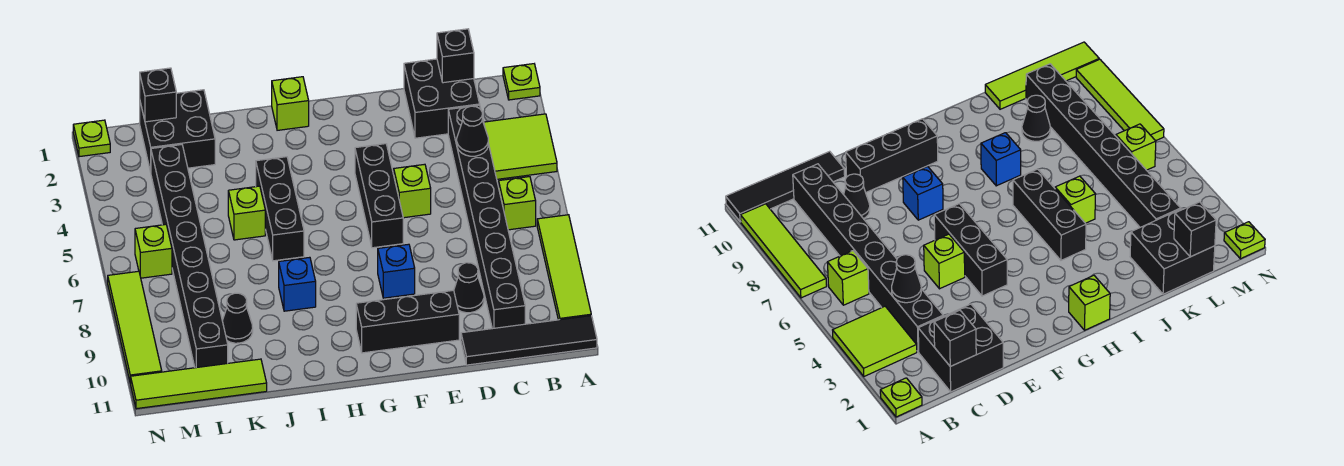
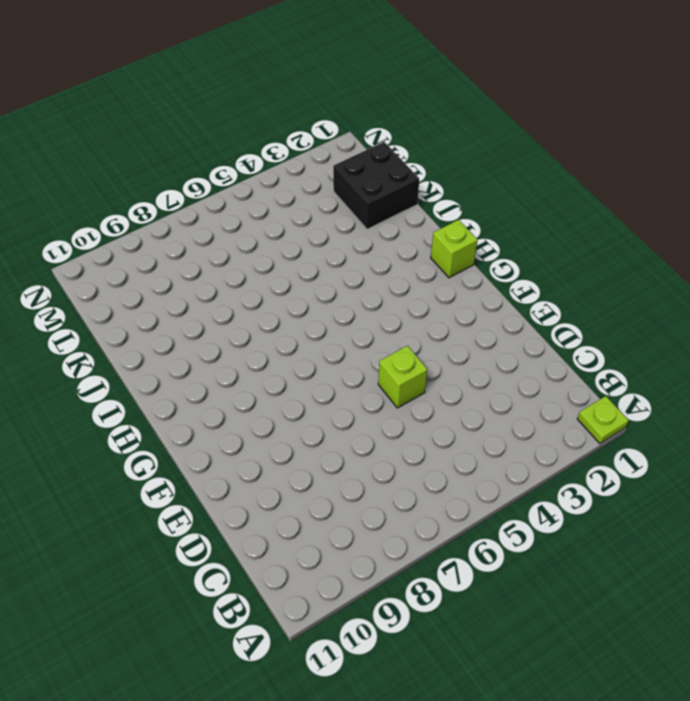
none -> lime 2x2 tile [484,114,557,179]
none -> lime 1x4 tile [537,215,591,320]
none -> black 1x4 tile [461,316,597,365]

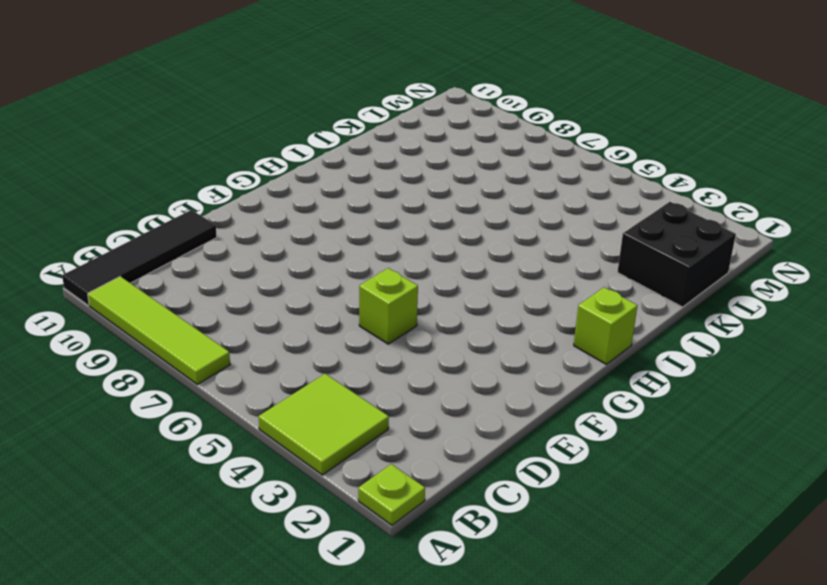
none -> lime 1x1 brick [499,177,536,230]
none -> black 2x2 brick [404,59,480,138]
none -> black 1x8 brick [448,105,525,329]

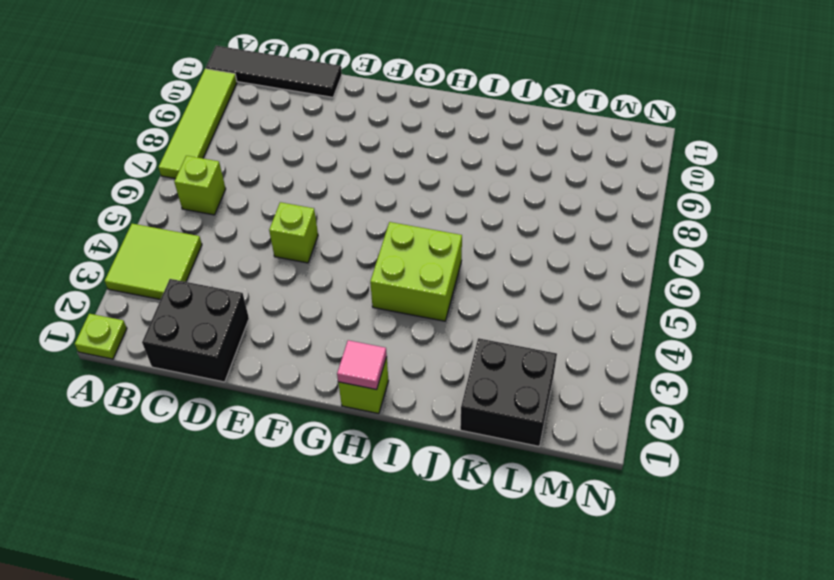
pink 1x1 tile [337,340,387,390] -> none
lime 2x2 brick [370,222,462,321] -> black 1x3 brick [256,157,304,261]
none -> black 1x8 brick [448,105,525,329]
none -> black 1x1 cone [454,263,484,313]
none -> black 1x3 brick [356,290,459,353]

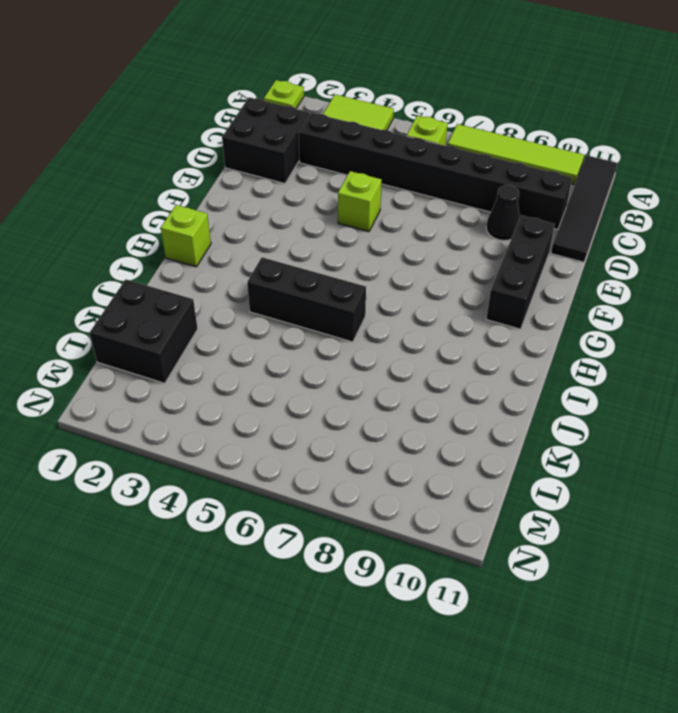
none -> black 1x3 brick [355,144,403,248]
none -> blue 1x1 brick [378,244,415,298]
none -> blue 1x1 brick [279,257,316,311]

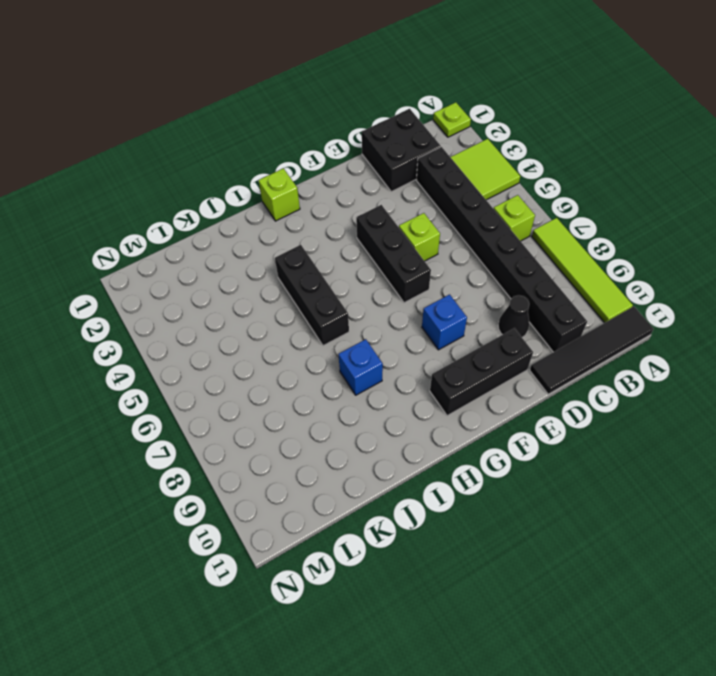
none -> lime 1x1 brick [228,186,265,240]
none -> black 2x2 brick [140,90,215,172]
none -> black 1x1 cone [222,293,253,343]

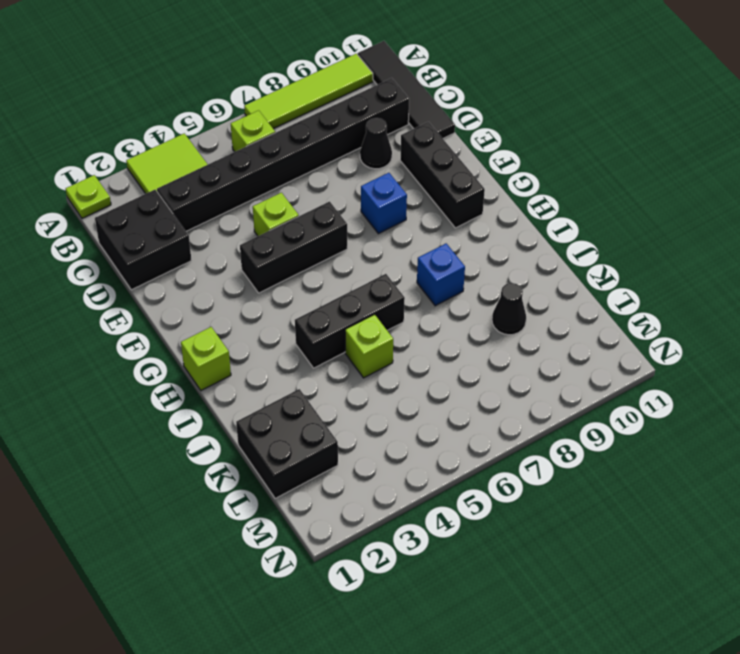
none -> lime 1x4 tile [131,359,267,409]
none -> black 1x8 brick [151,145,228,368]
none -> lime 1x1 brick [135,225,172,278]

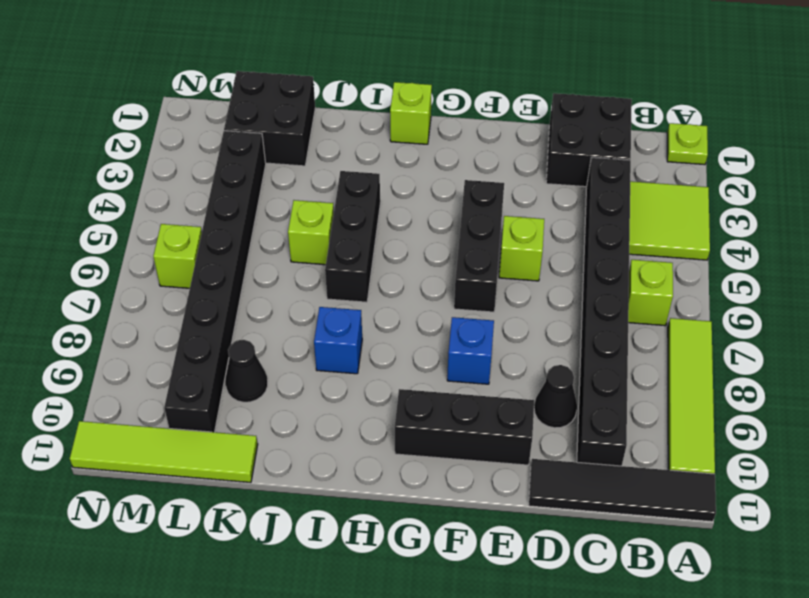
none -> lime 1x1 plate [73,120,110,157]
none -> lime 1x4 tile [108,271,162,383]
none -> black 1x1 brick [437,29,474,83]

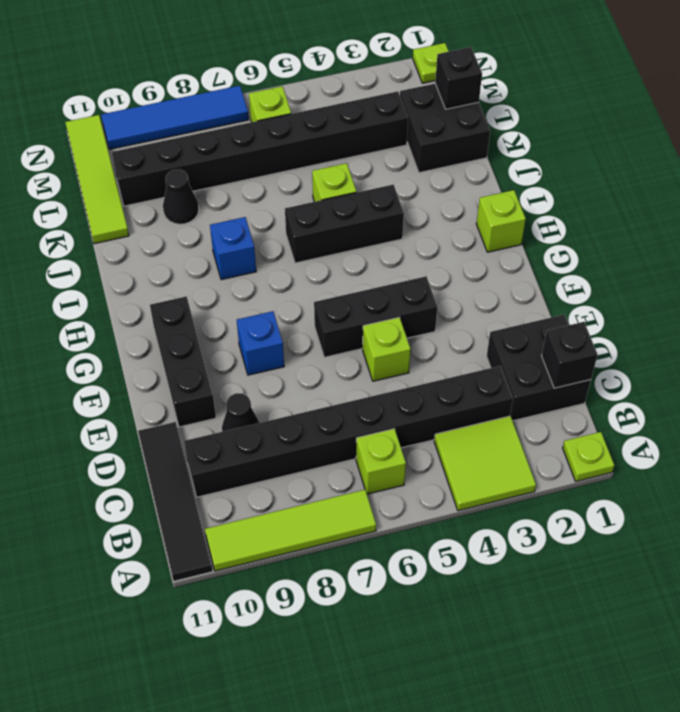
blue 1x4 tile [101,86,249,149] -> lime 1x4 tile [108,271,162,383]
none -> black 1x1 cone [457,106,488,156]

